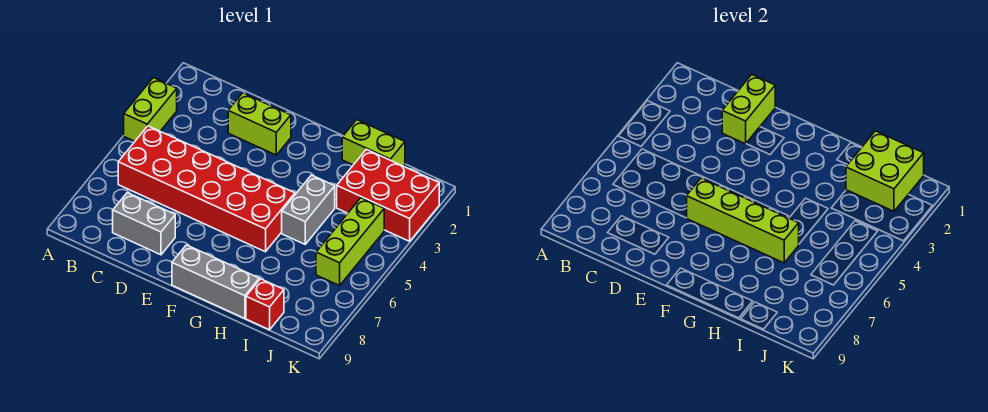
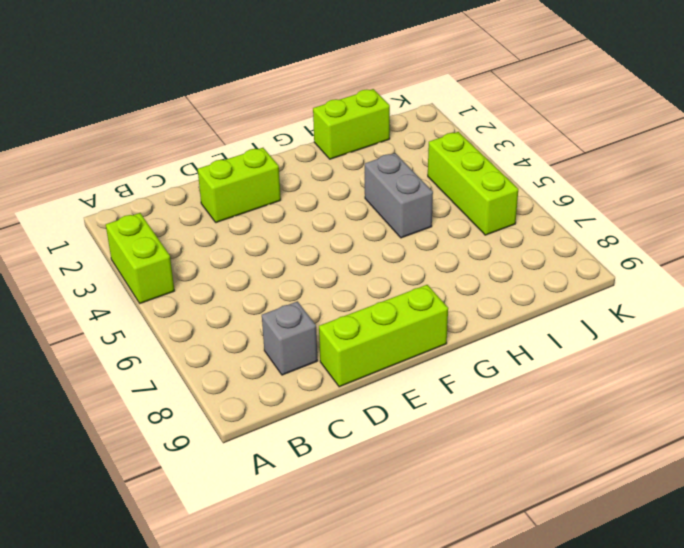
grey 1x1 brick [262,301,318,375] -> grey 1x2 brick [113,193,175,255]
lime 1x3 brick [319,285,448,387] -> grey 1x3 brick [172,245,259,318]
none -> red 2x6 brick [118,126,295,252]
none -> red 2x3 brick [337,149,439,241]
none -> red 1x1 brick [246,279,284,330]

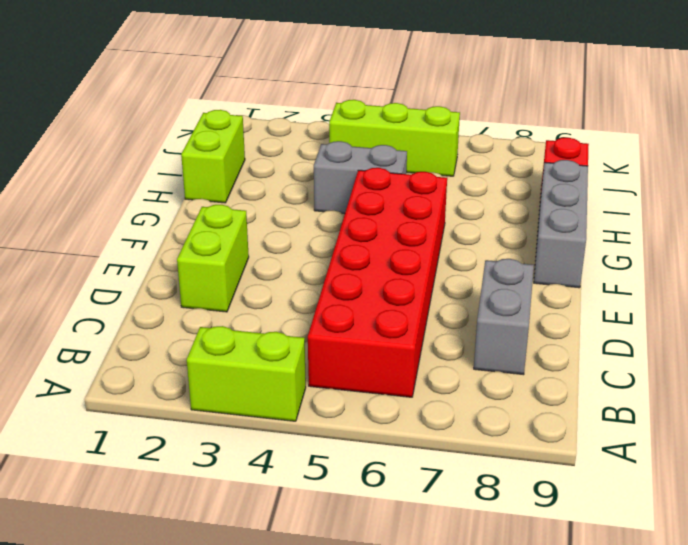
none -> red 2x3 brick [337,149,439,241]
none -> lime 1x2 brick [722,75,775,144]
none -> lime 1x4 brick [687,178,799,263]

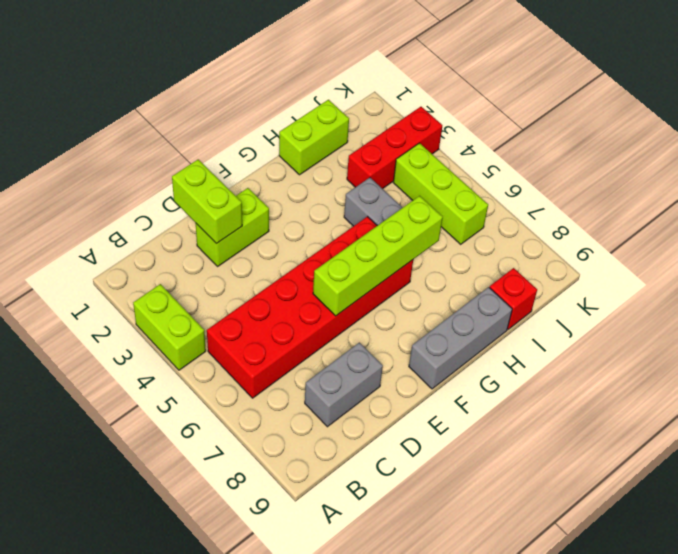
red 1x3 brick [347,107,442,189] -> red 2x3 brick [337,149,439,241]
none -> lime 2x2 brick [846,131,924,211]

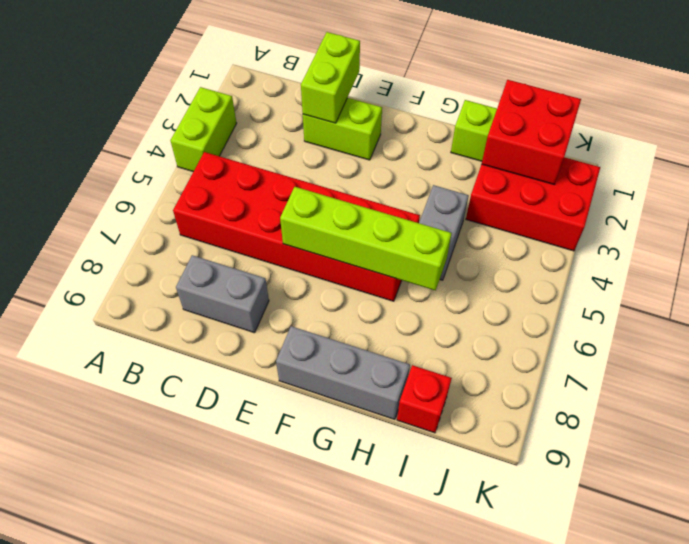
red 2x2 brick [482,80,581,185] -> lime 2x2 brick [846,131,924,211]
none -> lime 1x3 brick [316,198,384,286]

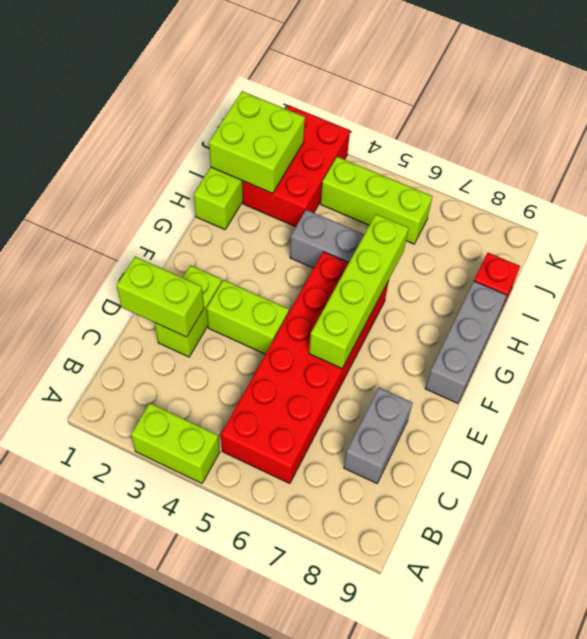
lime 1x2 brick [207,280,289,354] -> none

